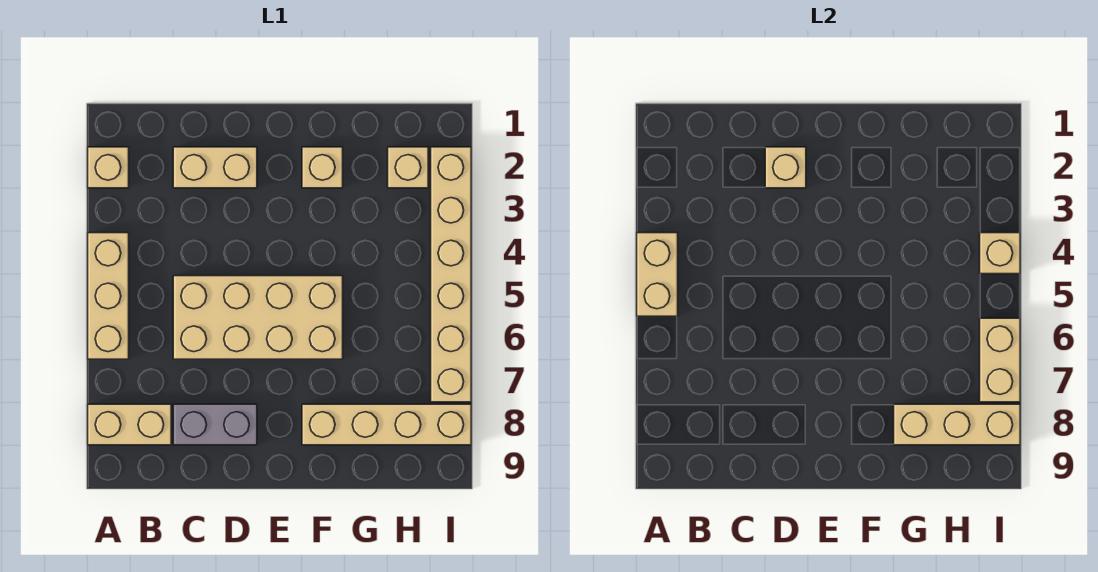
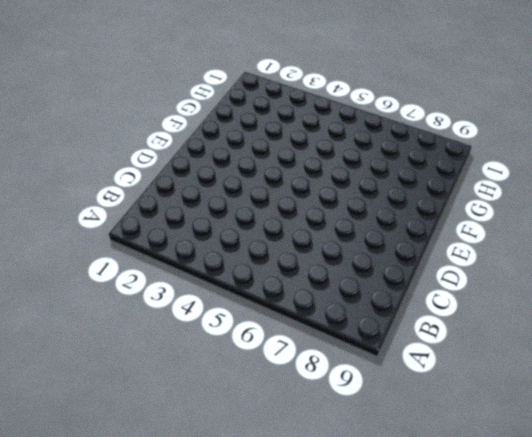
none -> tan 1x1 brick [88,147,129,188]
none -> tan 1x3 brick [88,233,129,359]
none -> tan 1x2 brick [88,404,171,445]

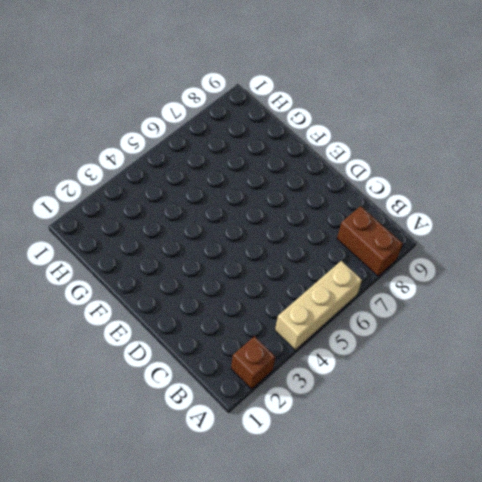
brown 1x1 brick [231,336,275,389] -> tan 1x1 brick [88,147,129,188]
brown 1x2 brick [337,206,403,276] -> tan 1x2 brick [88,404,171,445]
none -> tan 1x2 brick [173,147,257,188]
none -> tan 2x4 brick [173,276,343,359]
none -> grey 1x2 brick [173,404,257,445]

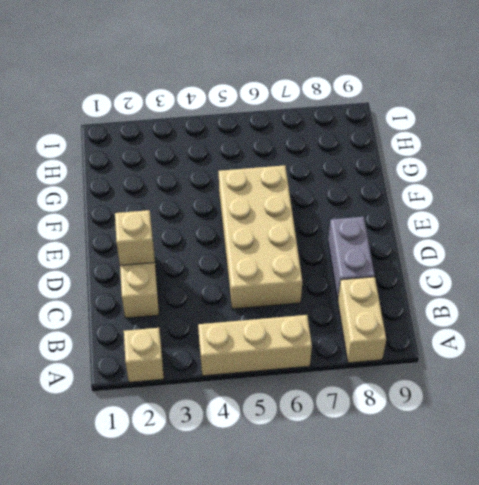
none -> tan 1x1 brick [302,147,343,188]
none -> tan 1x4 brick [302,404,471,445]
none -> tan 1x1 brick [388,147,428,188]

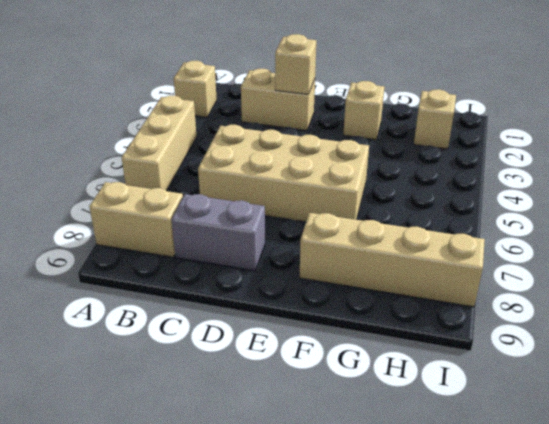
none -> tan 1x6 brick [431,147,471,402]
none -> tan 1x2 brick [637,233,678,316]
none -> tan 1x3 brick [894,404,1020,445]

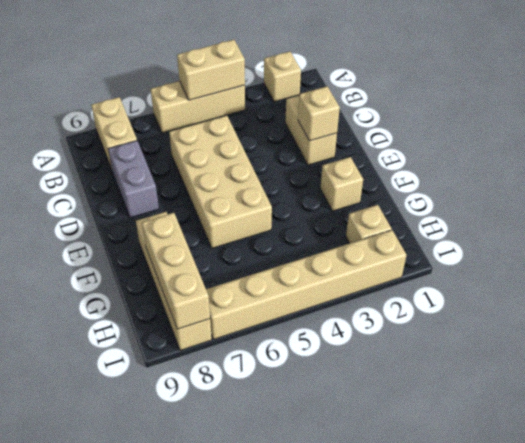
none -> tan 1x1 brick [980,233,1020,274]
none -> tan 1x2 brick [980,318,1020,402]

